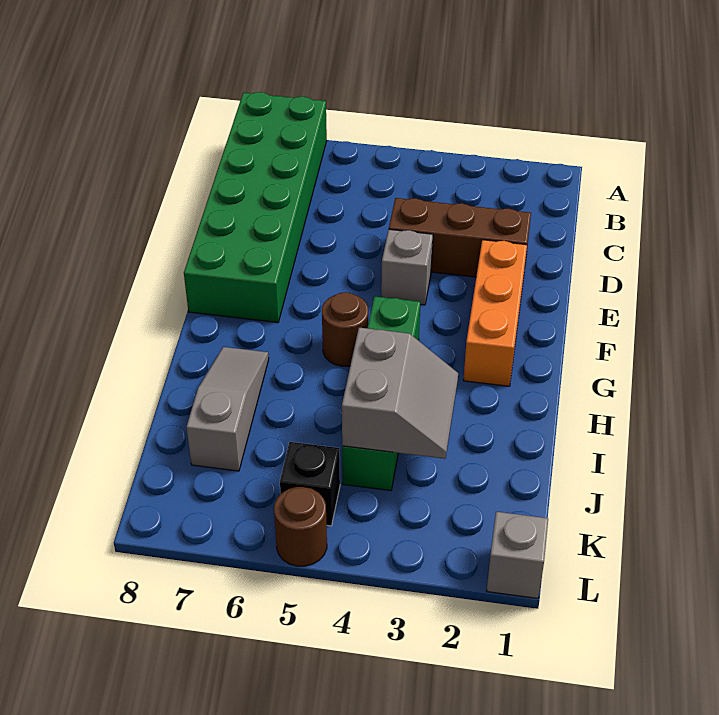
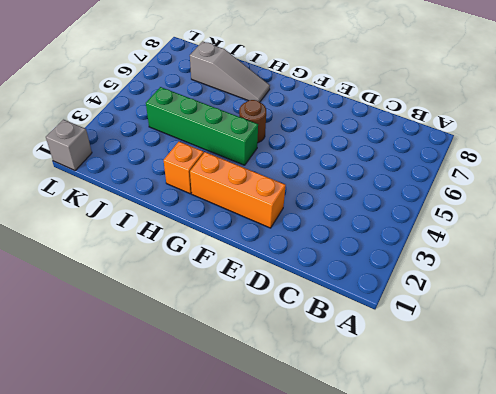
orange 1x1 brick [164,142,204,194] -> none
none -> green 2x6 brick [184,92,327,323]
none -> brown 1x3 brick [389,198,531,277]

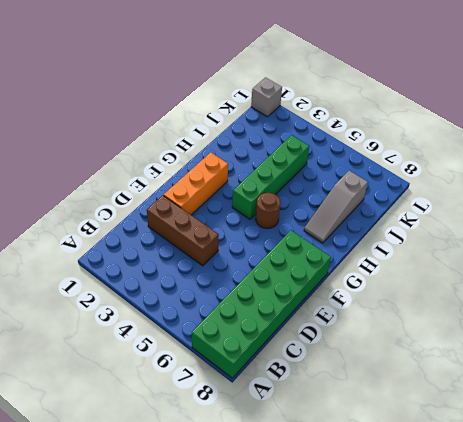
none -> grey 1x1 brick [381,229,433,305]
none -> black 1x1 brick [280,442,340,526]

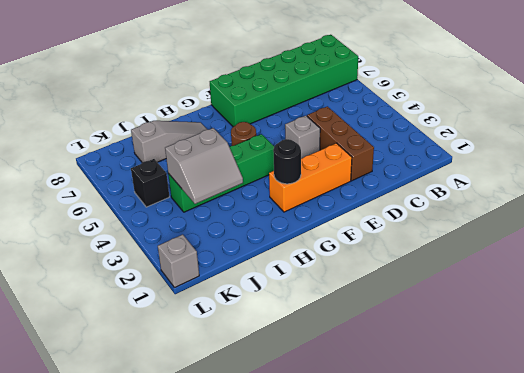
black 1x1 round brick [273,139,301,184] -> none
none -> brown 1x1 round brick [274,487,327,566]

